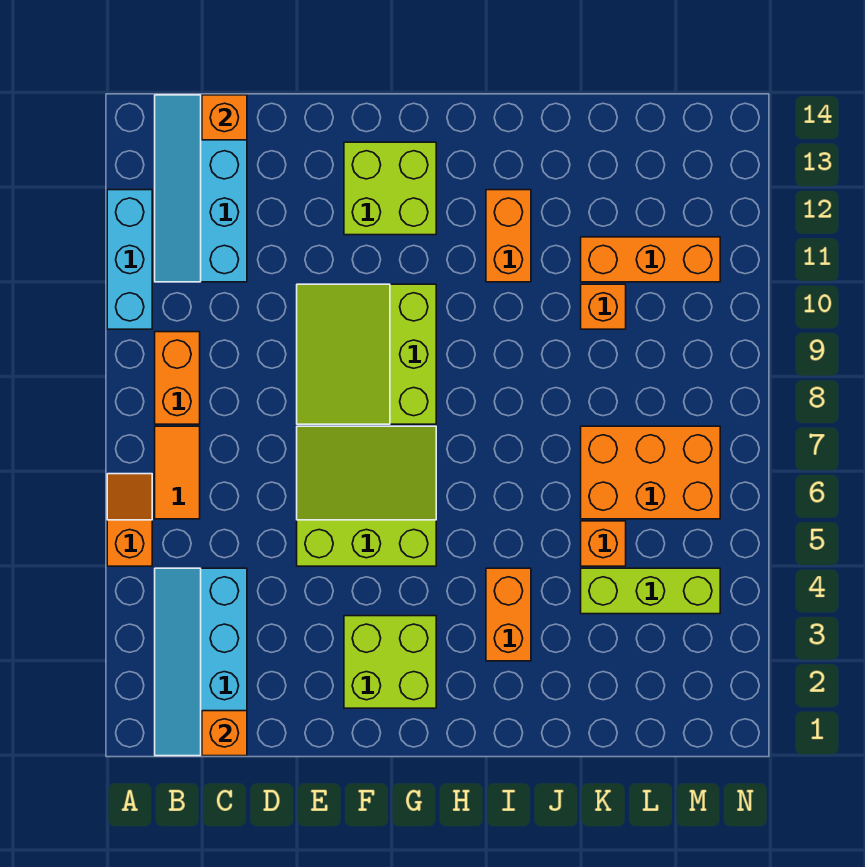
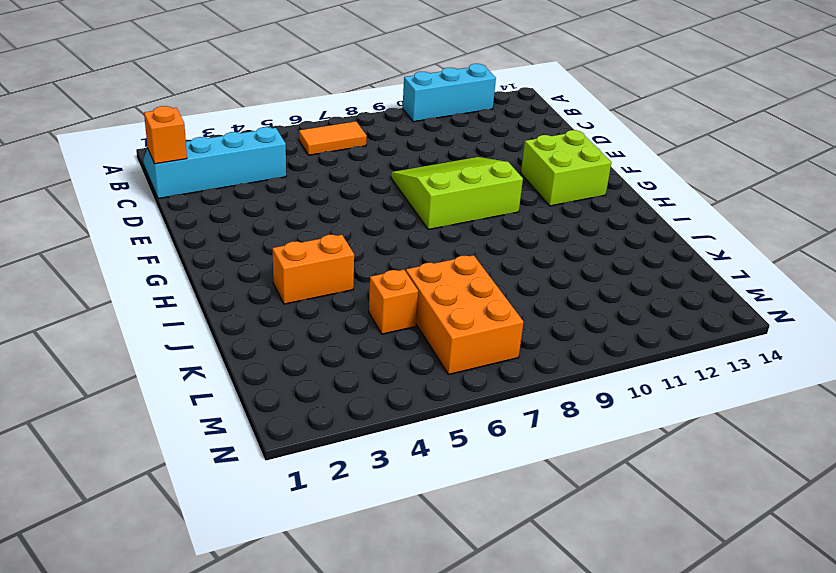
none -> orange 1x2 slope [107,474,152,566]
none -> orange 1x2 brick [155,332,200,424]
none -> cyan 2x4 slope [155,95,247,282]

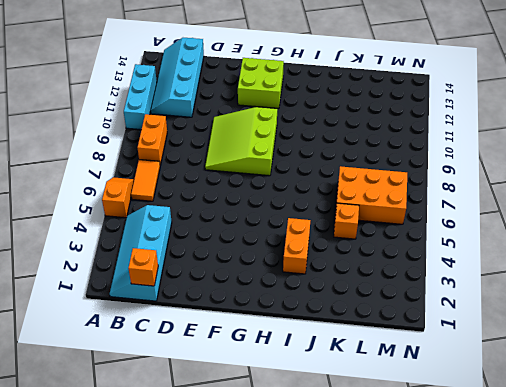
none -> lime 3x3 slope [297,426,436,566]
none -> lime 2x2 brick [344,616,436,708]
none -> orange 1x2 brick [486,190,531,282]

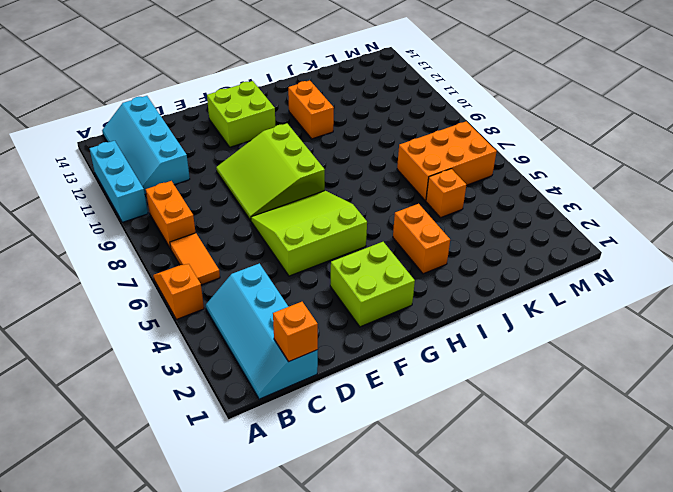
none -> lime 1x3 brick [581,568,720,614]
none -> orange 1x1 brick [581,284,626,329]
none -> orange 1x3 brick [581,237,720,282]

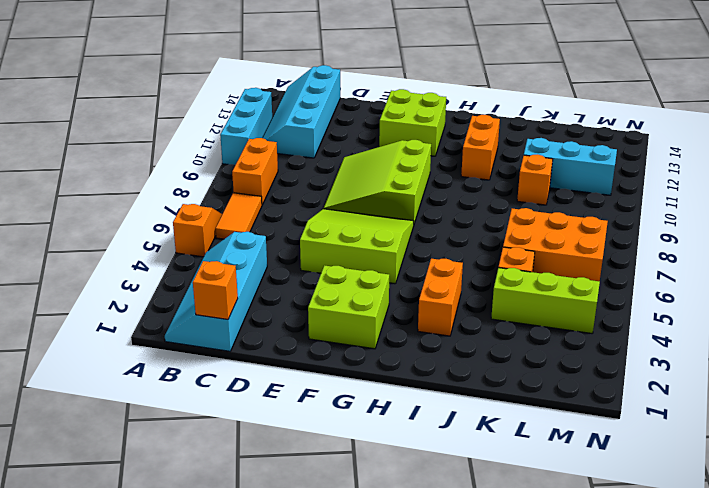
cyan 1x3 brick [524,138,617,195] -> orange 1x3 brick [581,237,720,282]
none -> orange 1x1 brick [202,95,247,140]

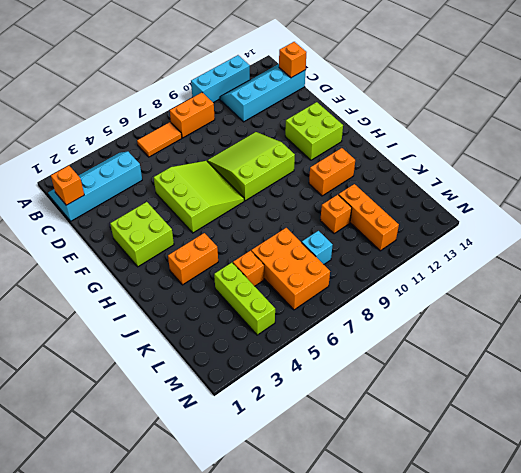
cyan 1x1 brick [302,231,332,264] -> none
none -> orange 1x2 slope [107,474,152,566]

